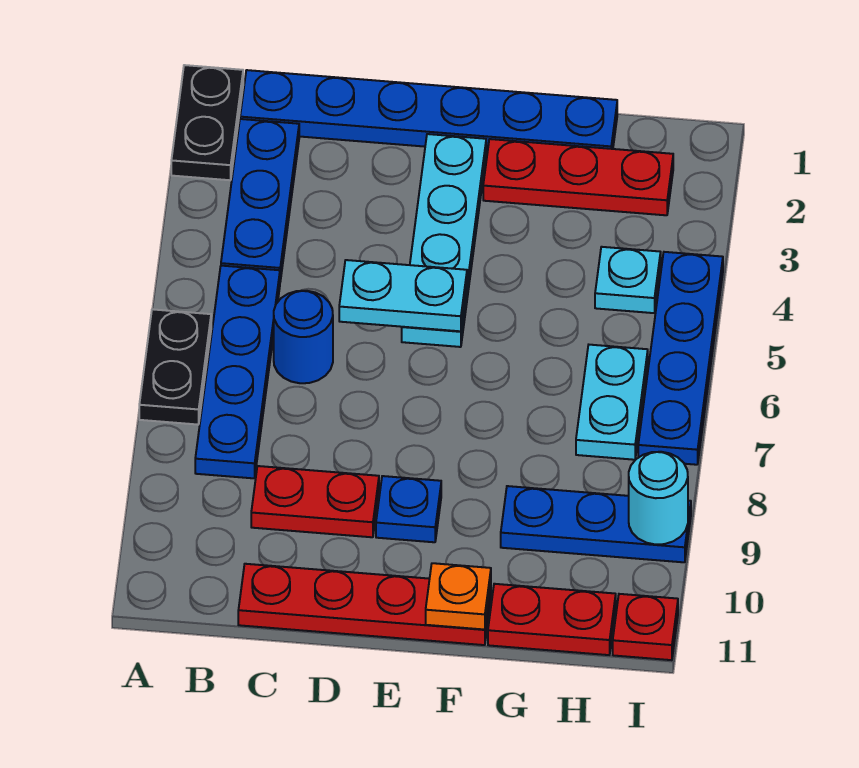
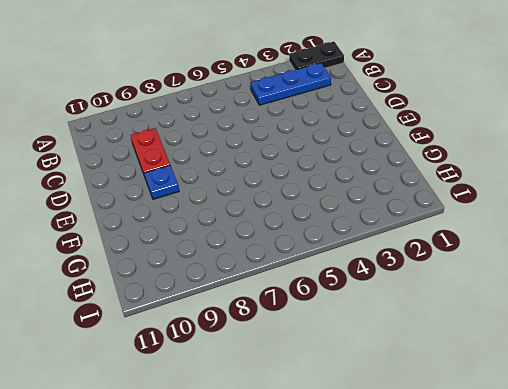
none -> black 1x2 plate [139,309,211,425]
none -> blue 1x6 plate [240,70,617,152]
none -> blue 1x4 plate [195,266,280,478]

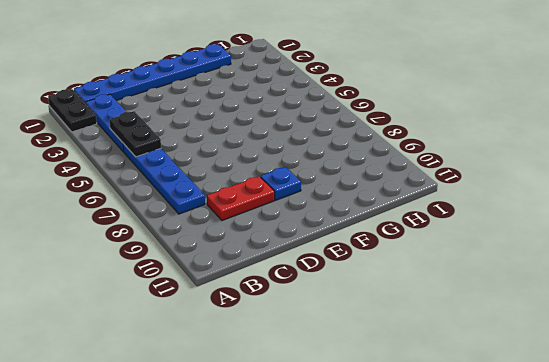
black 1x2 plate [109,111,161,157] -> black 1x2 plate moved to [139,309,211,425]
none -> blue 1x1 round brick [274,291,333,383]
none -> red 1x4 plate [238,564,491,645]
none -> cyan 1x4 plate [402,134,486,347]

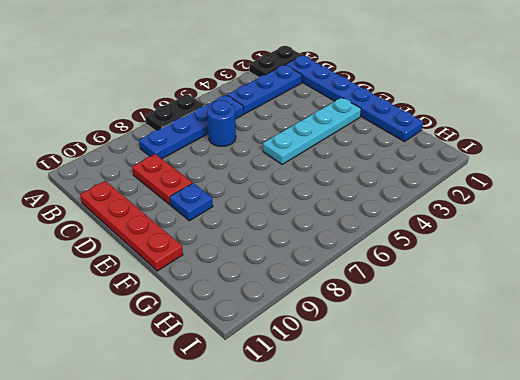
none -> red 1x3 plate [483,139,673,215]
none -> blue 1x3 plate [501,486,691,562]
none -> red 1x2 plate [488,584,616,655]

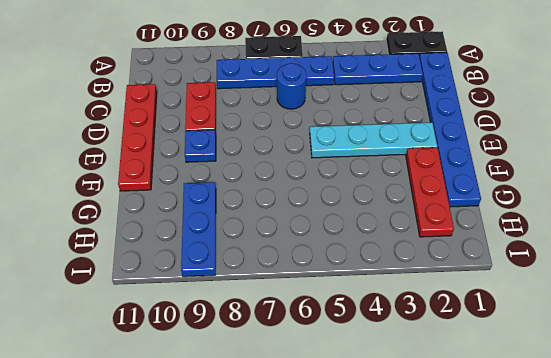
none -> red 1x2 plate [488,584,616,655]
none -> cyan 1x1 plate [595,247,661,313]
none -> cyan 1x2 plate [576,345,648,460]

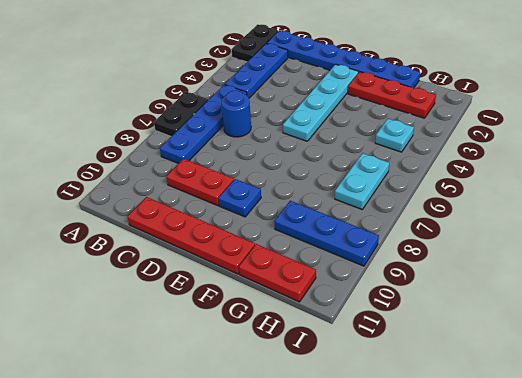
none -> blue 1x4 plate [638,252,723,465]
none -> red 1x1 plate [613,594,678,660]
none -> cyan 1x2 plate [339,260,467,331]

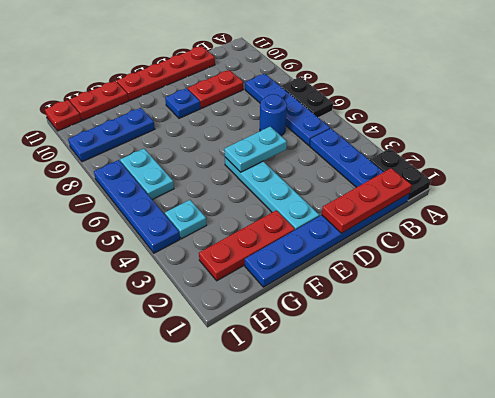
red 1x3 plate [322,168,412,233] -> none
none -> orange 1x1 plate [426,563,491,630]
none -> cyan 1x1 round brick [629,452,688,545]

